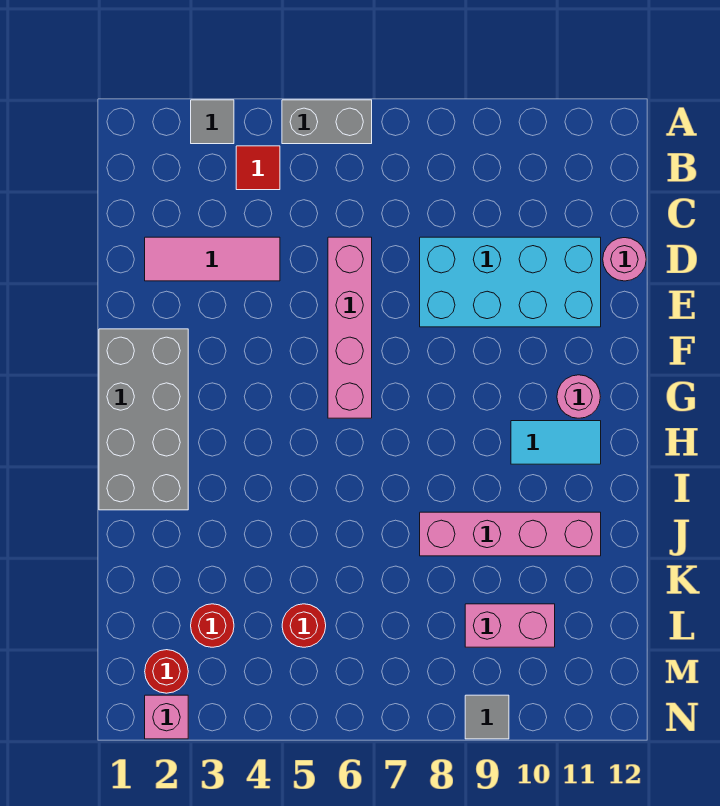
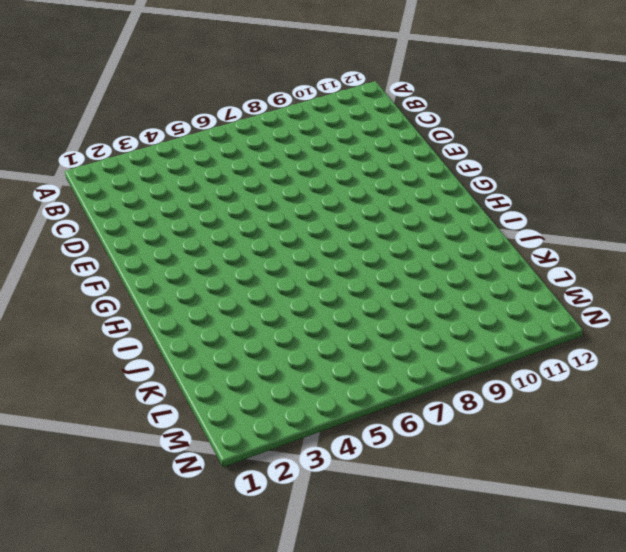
none -> grey 1x1 tile [191,100,234,144]
none -> grey 1x2 brick [282,100,372,144]
none -> red 1x1 tile [236,146,280,190]

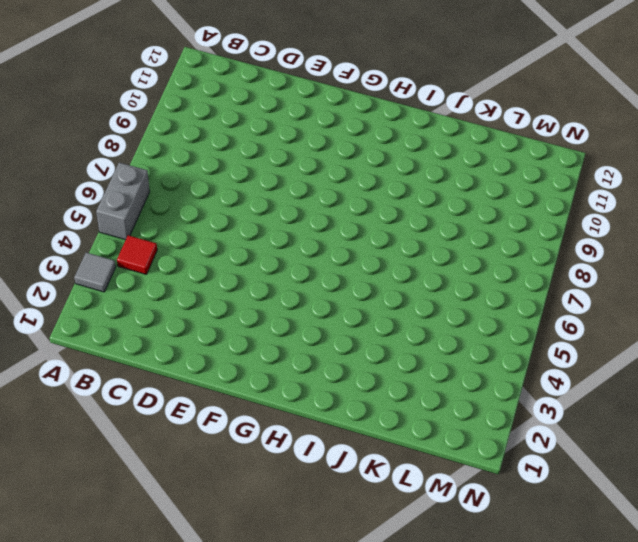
none -> pink 1x3 tile [145,237,280,281]
none -> pink 1x4 brick [328,237,372,418]
none -> cyan 2x4 brick [420,237,601,327]

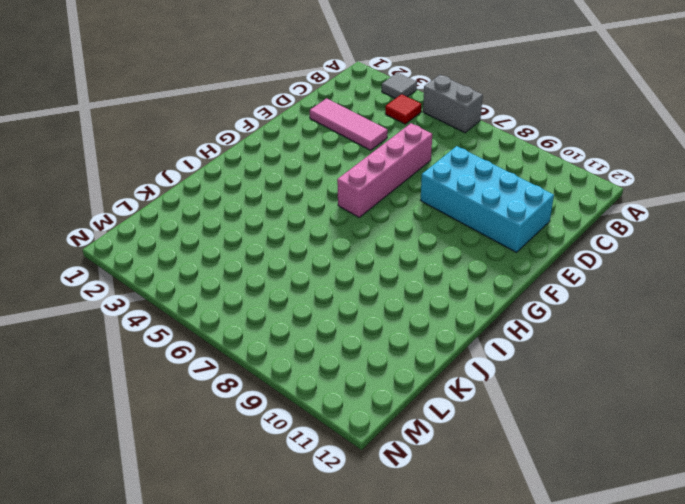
none -> pink 1x1 round brick [603,238,646,281]
none -> grey 2x4 brick [99,329,188,510]
none -> pink 1x1 round brick [557,375,600,418]

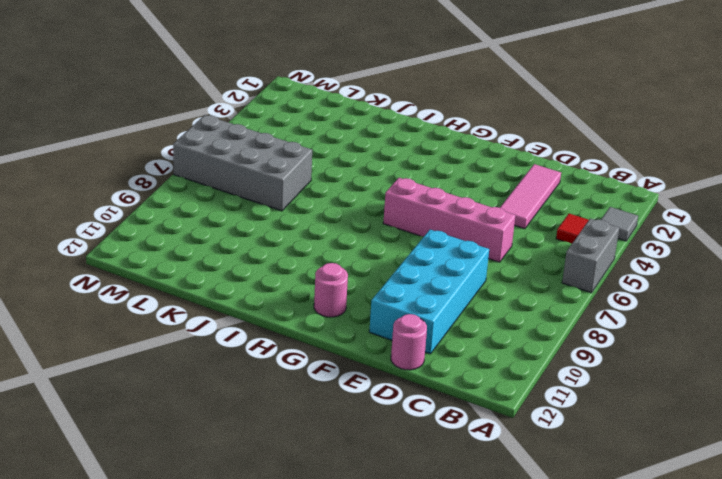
grey 2x4 brick [173,115,312,211] -> grey 2x4 brick moved to [99,329,188,510]
none -> cyan 1x2 tile [511,421,601,464]
none -> pink 1x4 brick [420,512,601,556]
none -> red 1x1 round brick [191,604,234,647]

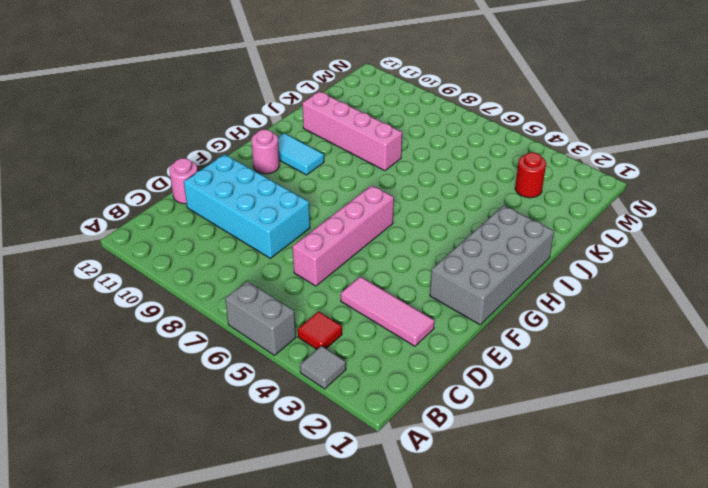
none -> red 1x1 round brick [282,604,326,647]
none -> pink 1x2 brick [465,604,555,647]
none -> red 1x1 round brick [145,650,188,693]

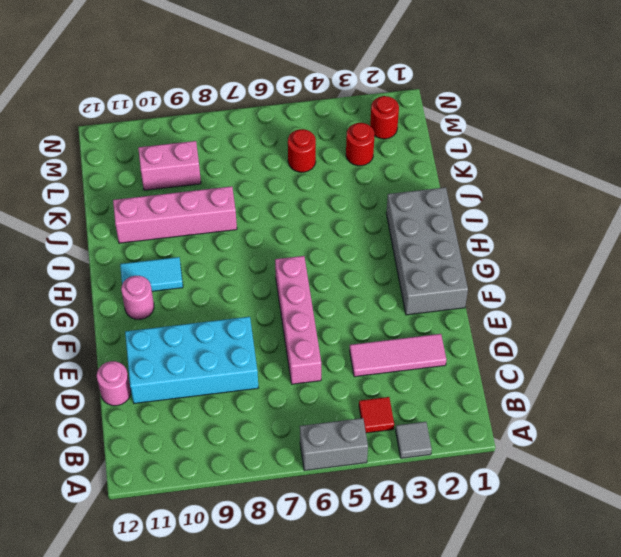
none -> pink 1x1 brick [145,695,188,739]
none -> grey 1x1 tile [465,695,509,739]

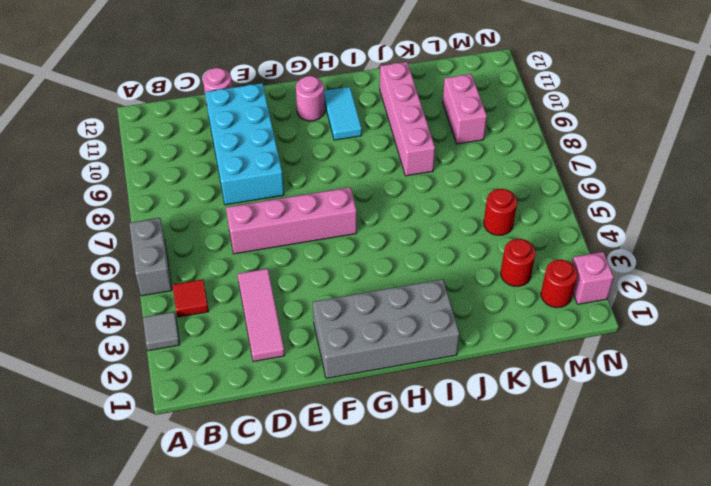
none -> grey 1x1 tile [465,695,509,739]

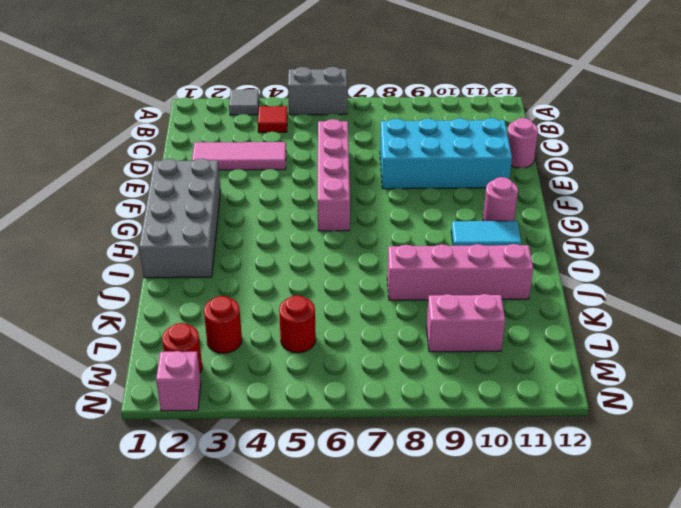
none -> grey 1x1 tile [465,695,509,739]

